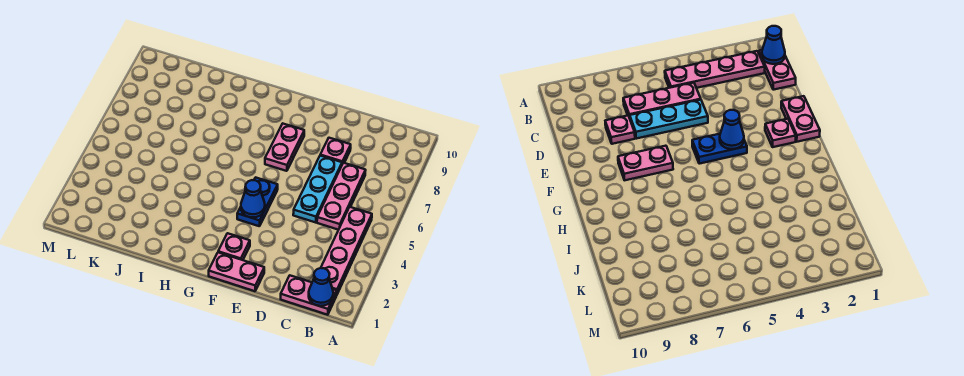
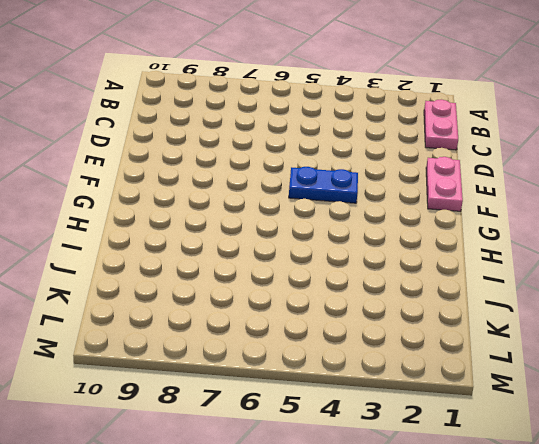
none -> pink 1x4 plate [321,207,372,294]
none -> pink 1x3 plate [317,163,366,230]

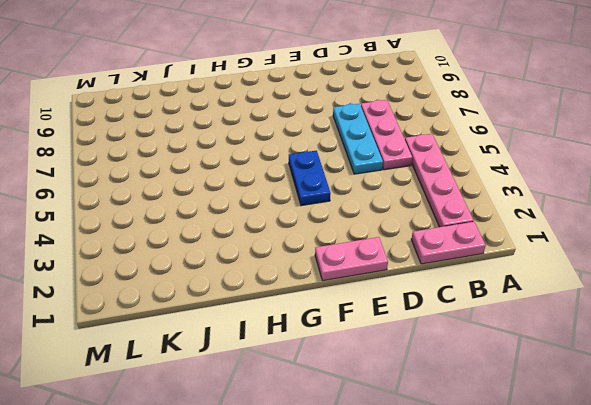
none -> pink 1x1 plate [320,138,351,164]
none -> pink 1x1 plate [218,233,250,260]

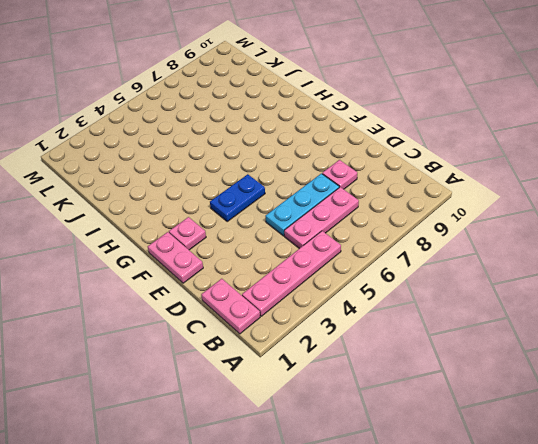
none -> pink 1x2 plate [265,124,304,171]
none -> blue 1x1 cone [309,268,333,306]

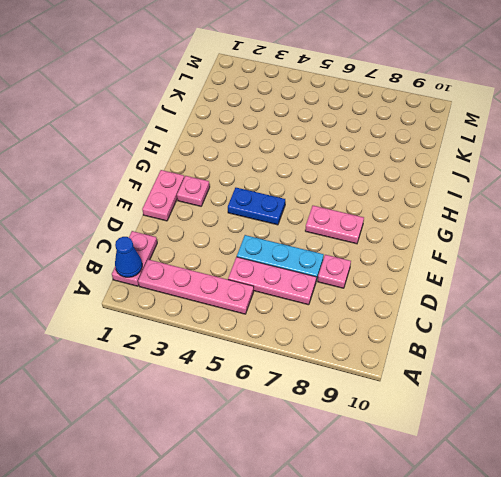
none -> blue 1x1 cone [241,180,265,217]

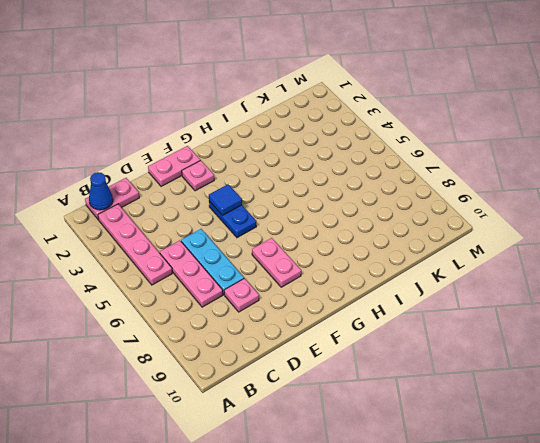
blue 1x1 tile [209,184,242,215] -> blue 1x1 cone [241,180,265,217]

